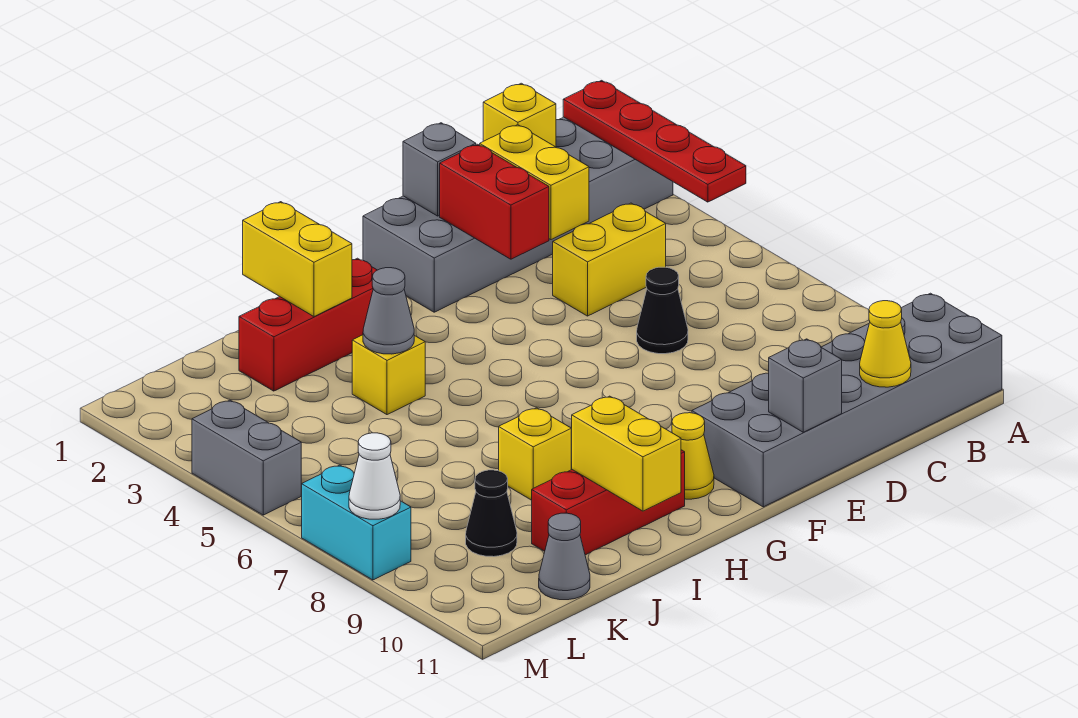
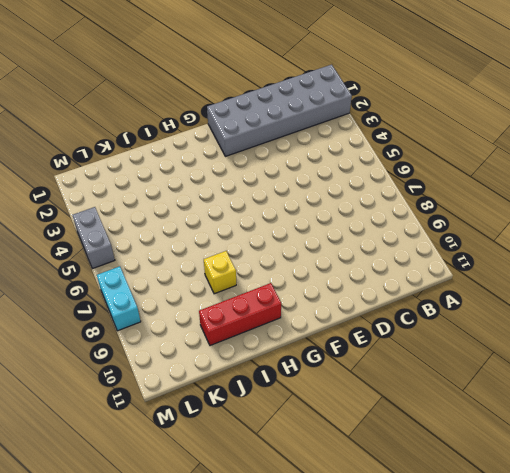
none -> grey 2x6 brick [692,293,1002,507]
none -> yellow 1x2 brick [553,203,666,316]
none -> black 1x1 cone [637,267,688,354]

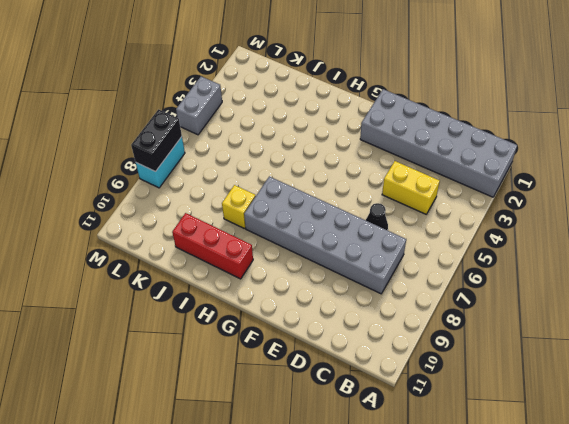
grey 2x6 brick [244,176,406,294] -> grey 2x6 brick moved to [692,293,1002,507]
black 1x2 brick [131,109,182,172] -> white 1x1 cone [349,433,400,519]
none -> yellow 1x1 cone [672,413,714,499]
none -> red 1x3 brick [239,258,377,391]
none -> yellow 1x1 brick [352,335,425,415]

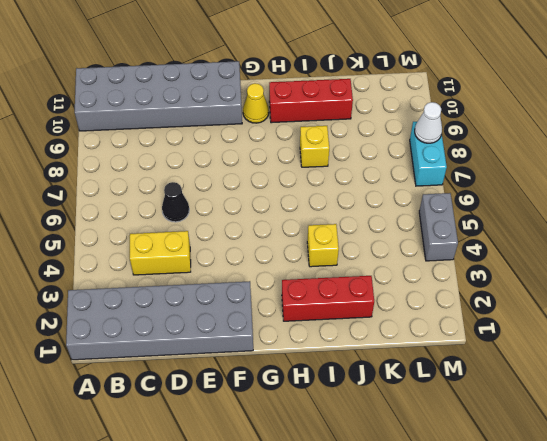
none -> black 1x1 cone [466,470,517,557]
none -> grey 1x1 cone [539,513,590,600]
none -> red 1x4 plate [563,81,746,202]

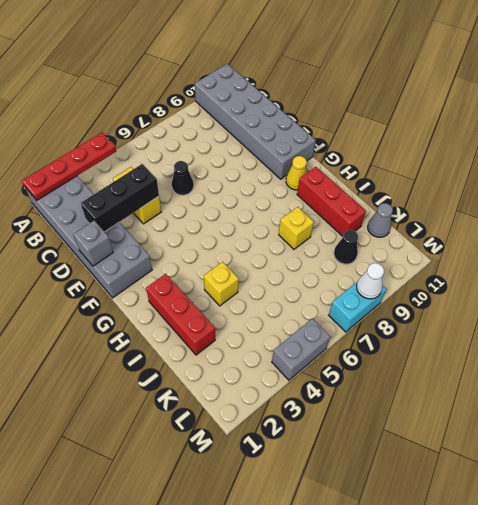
black 1x3 brick [81,164,159,232] -> yellow 1x2 brick [480,125,589,240]
none -> yellow 1x1 brick [483,83,556,147]
none -> yellow 1x1 cone [860,301,911,387]
none -> red 1x2 brick [440,144,549,259]

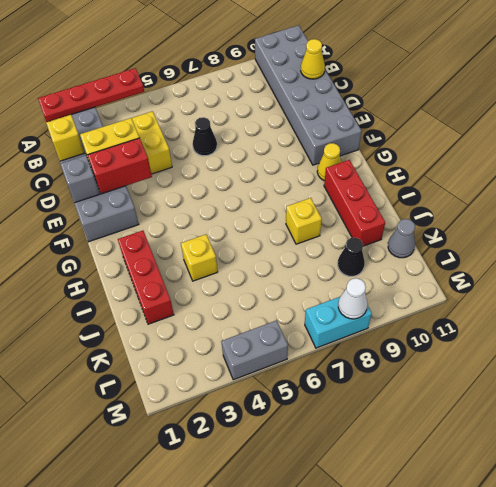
none -> grey 1x1 brick [769,339,842,432]
none -> yellow 1x2 brick [243,202,352,316]
none -> grey 1x1 cone [363,268,414,354]

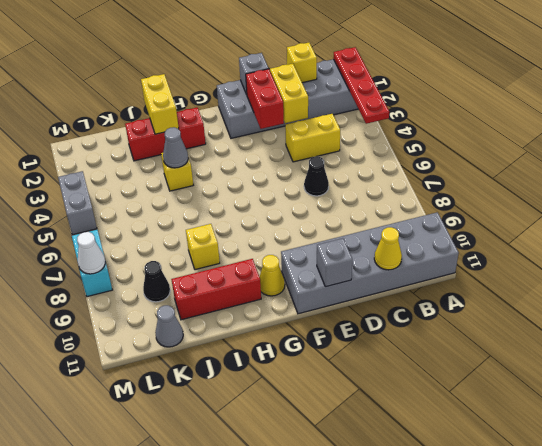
none -> yellow 1x2 brick [571,396,681,511]

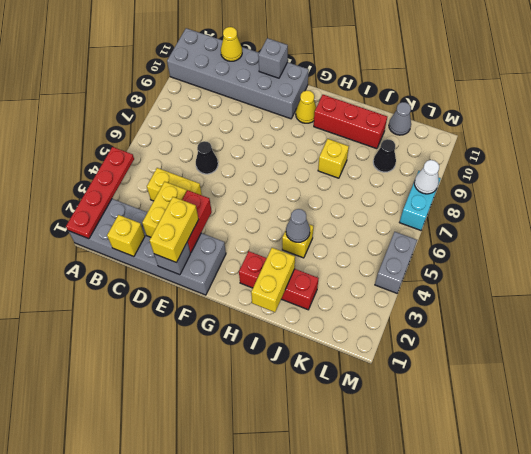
yellow 1x2 brick [150,197,199,263] -> yellow 1x2 brick moved to [571,396,681,511]

